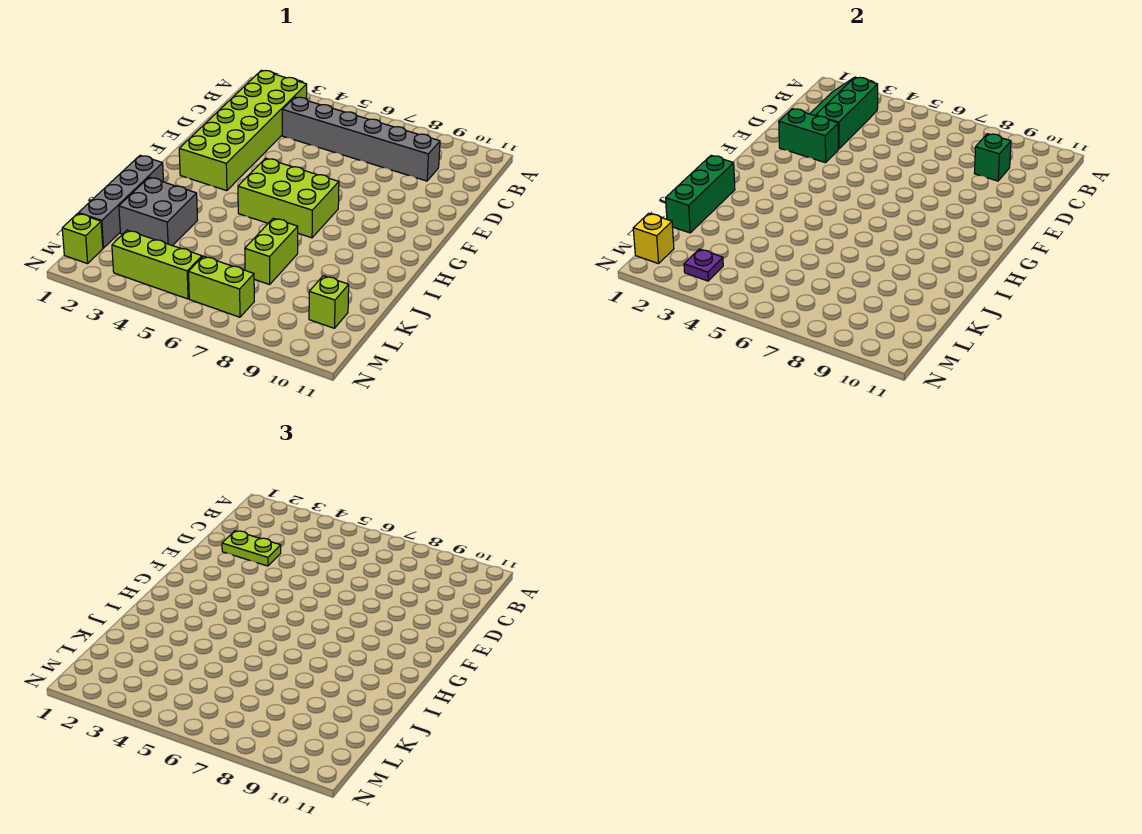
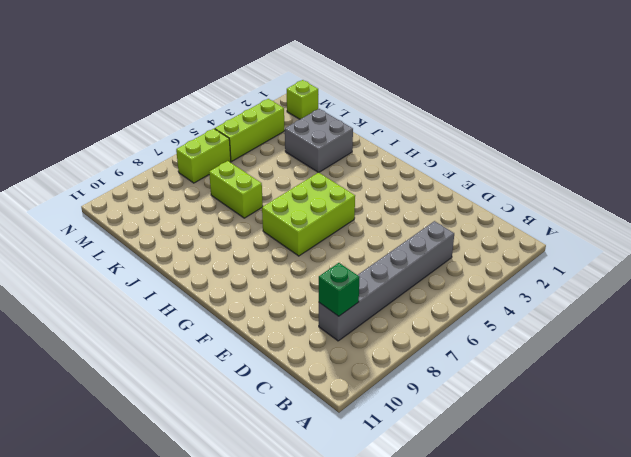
none -> lime 2x6 brick [179,70,307,191]
none -> grey 1x4 brick [79,155,163,248]
none -> lime 1x1 brick [309,276,349,328]

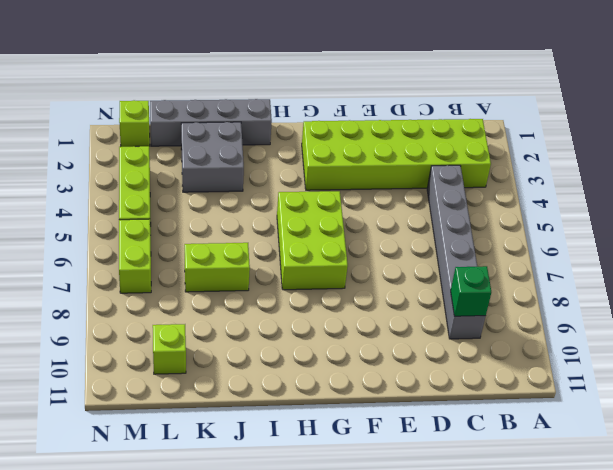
none -> green 2x3 slope [810,77,878,149]
none -> green 1x2 brick [779,109,838,163]
none -> green 1x3 brick [666,155,735,233]

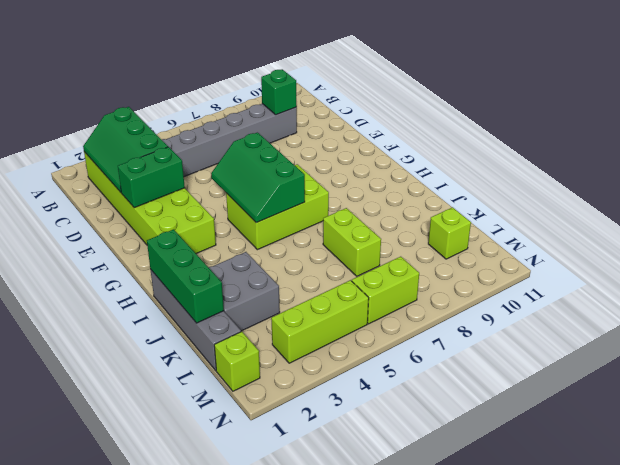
green 2x3 slope [211,133,305,223] -> none
none -> yellow 1x1 brick [633,213,674,264]
none -> purple 1x1 plate [684,249,723,281]
none -> lime 1x2 plate [222,531,281,566]

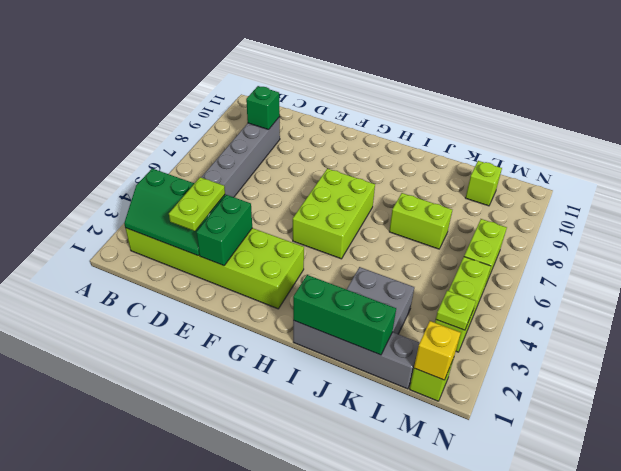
lime 1x1 plate [436,291,476,330] -> purple 1x1 plate [684,249,723,281]

